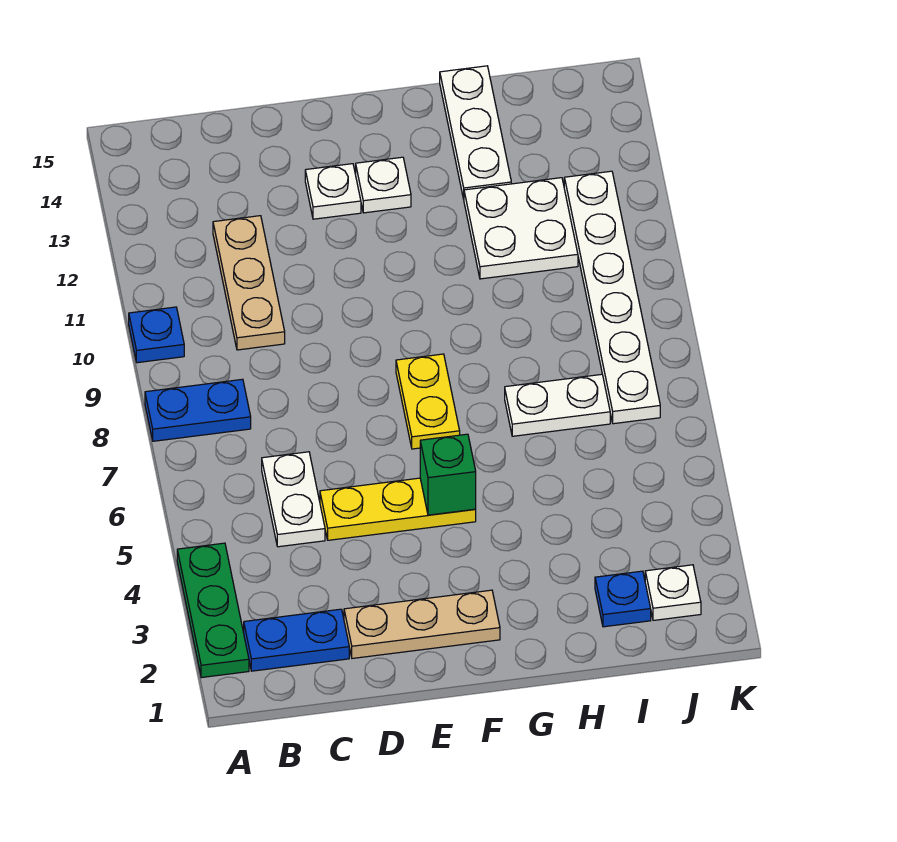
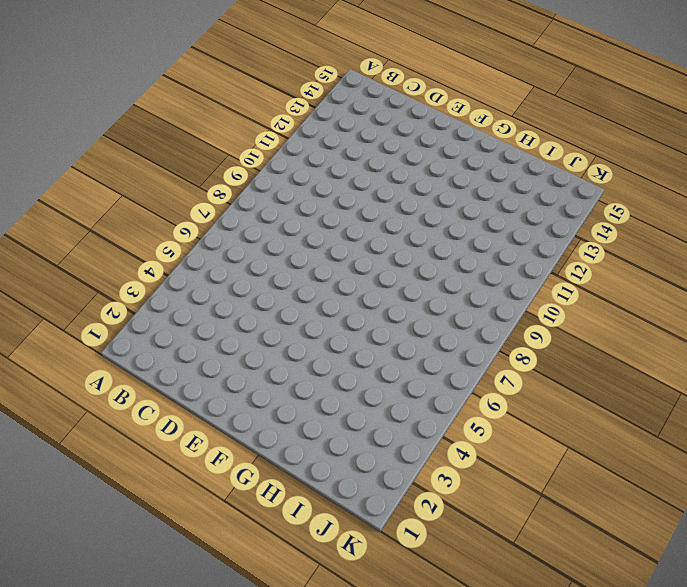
none -> green 1x3 plate [177,543,249,678]
none -> blue 1x2 plate [145,379,251,441]
none -> blue 1x1 plate [129,307,184,363]

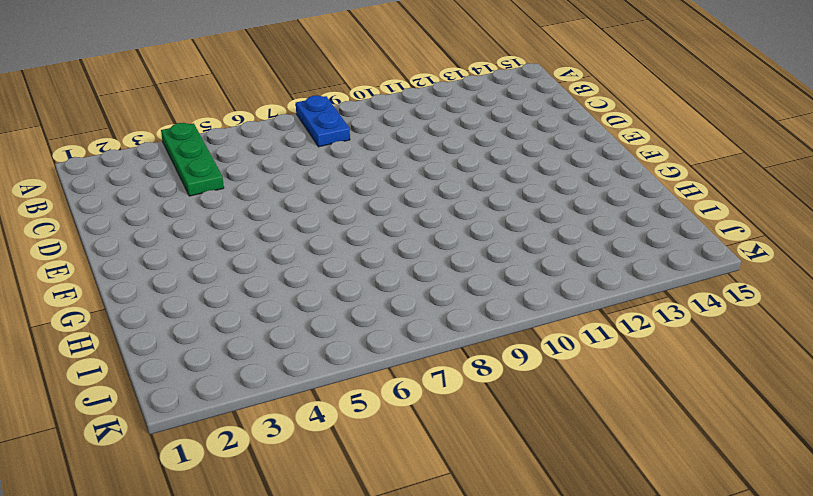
green 1x3 plate [161,123,224,196] -> green 1x3 plate turned to [177,543,249,678]
none -> blue 1x1 plate [129,307,184,363]
none -> blue 1x2 plate [244,609,349,671]
none -> white 1x2 plate [262,452,325,547]

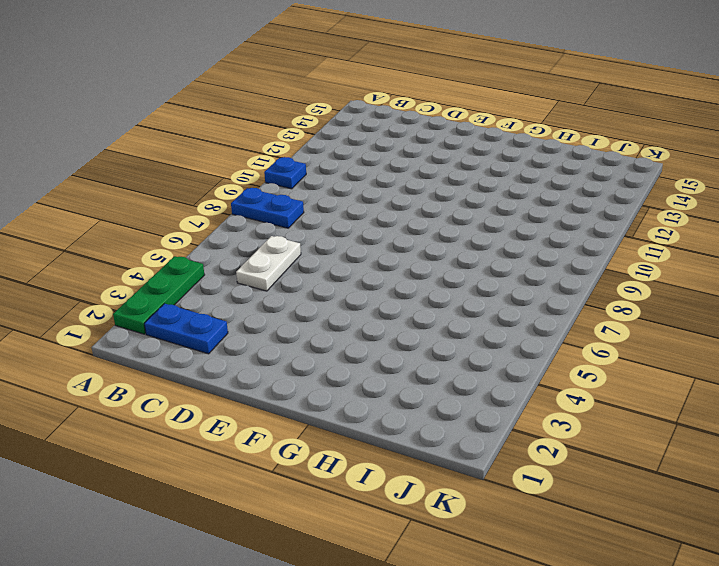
none -> tan 1x3 plate [213,216,285,350]
none -> tan 1x3 plate [344,590,500,658]
none -> yellow 1x3 plate [320,478,476,540]

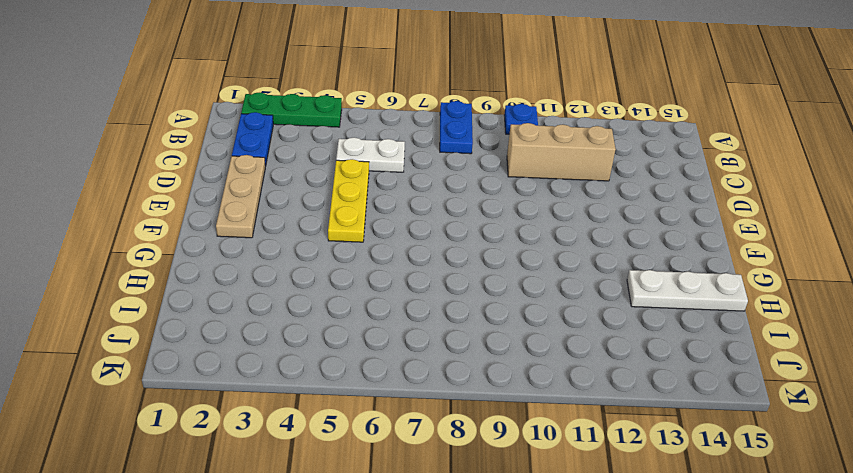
tan 1x3 brick [507,123,616,181] -> tan 1x3 plate [213,216,285,350]
none -> white 1x1 plate [305,164,361,219]
none -> yellow 1x2 plate [396,354,460,449]
none -> white 1x1 plate [356,157,411,213]

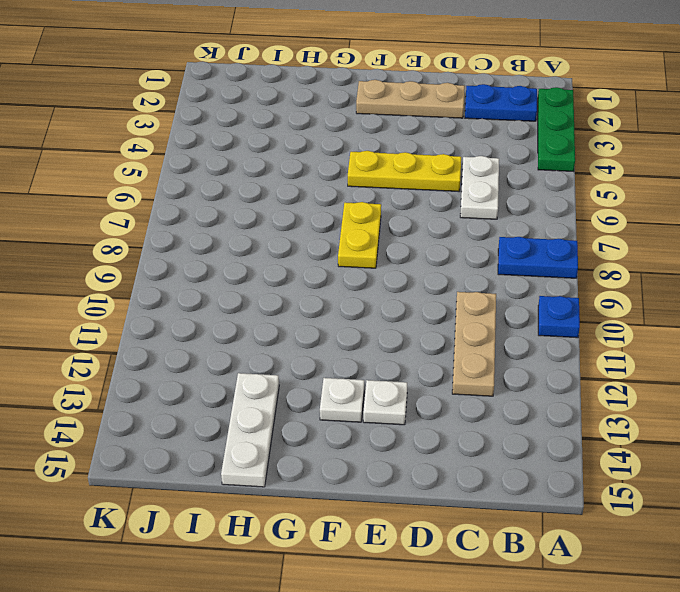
none -> white 1x2 plate [505,374,610,436]
none -> white 2x2 plate [464,178,578,279]
none -> blue 1x1 plate [595,571,651,627]

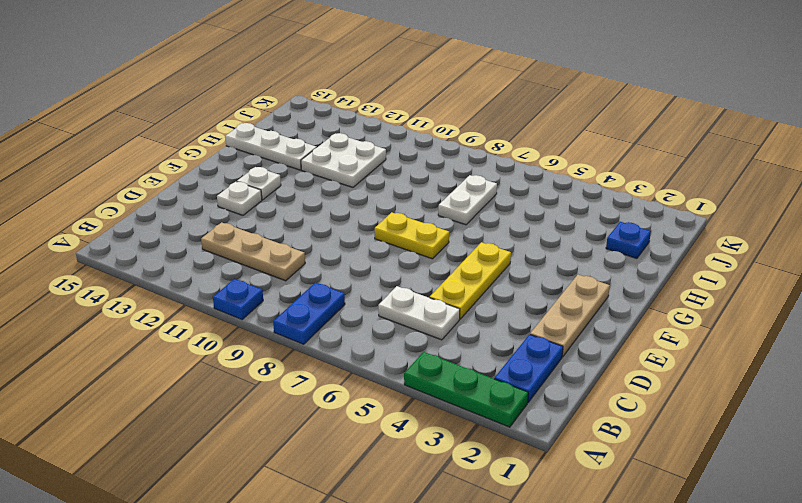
none -> white 1x1 plate [645,565,701,620]
none -> white 1x6 plate [564,171,660,424]
none -> green 1x1 brick [420,434,476,515]

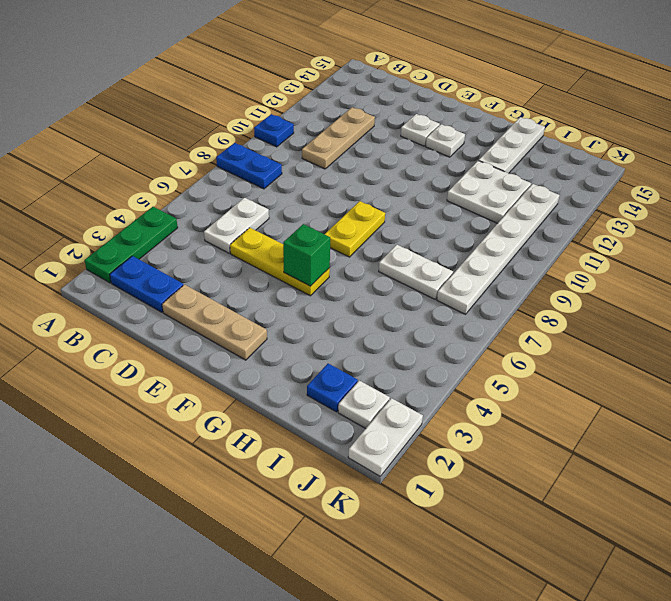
white 1x2 plate [348,398,423,476] -> none

